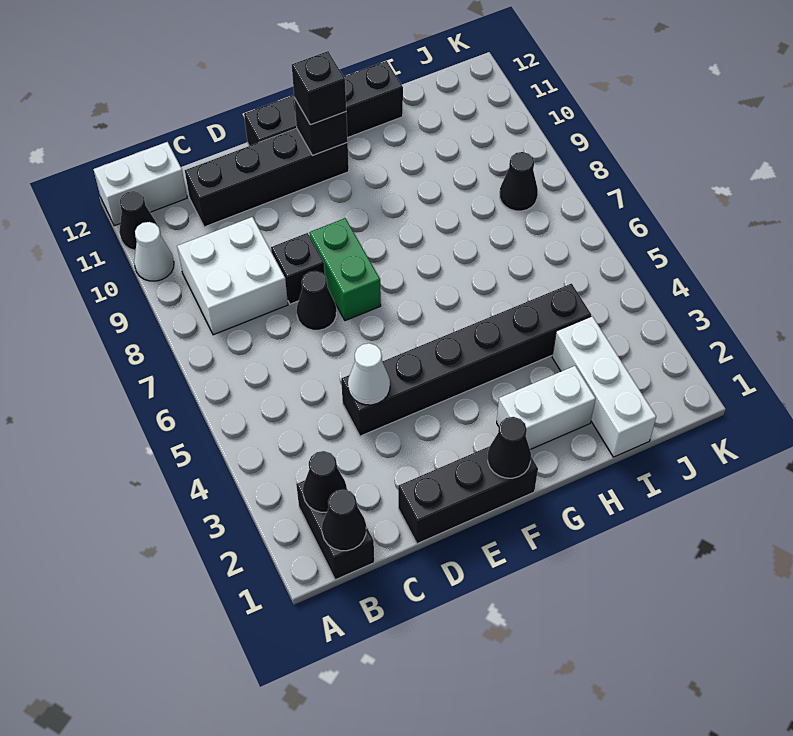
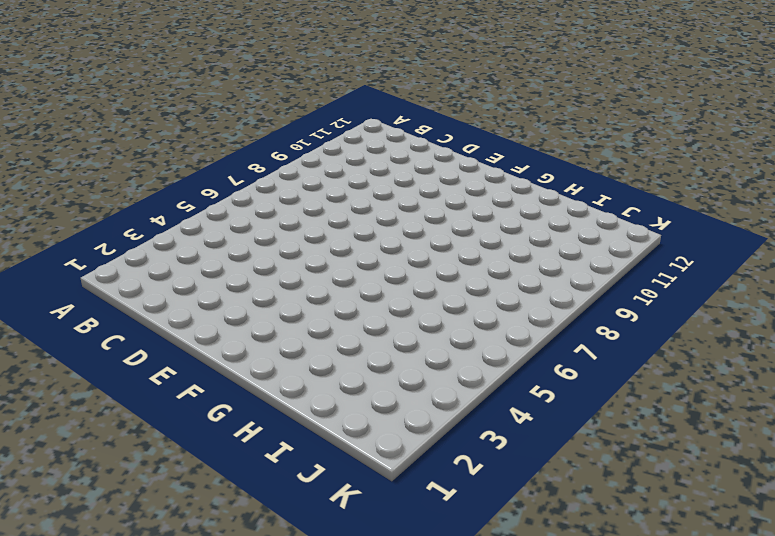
none -> white 1x1 cone [134,222,174,281]
none -> black 1x1 cone [119,191,157,250]
none -> white 1x2 brick [93,142,187,226]

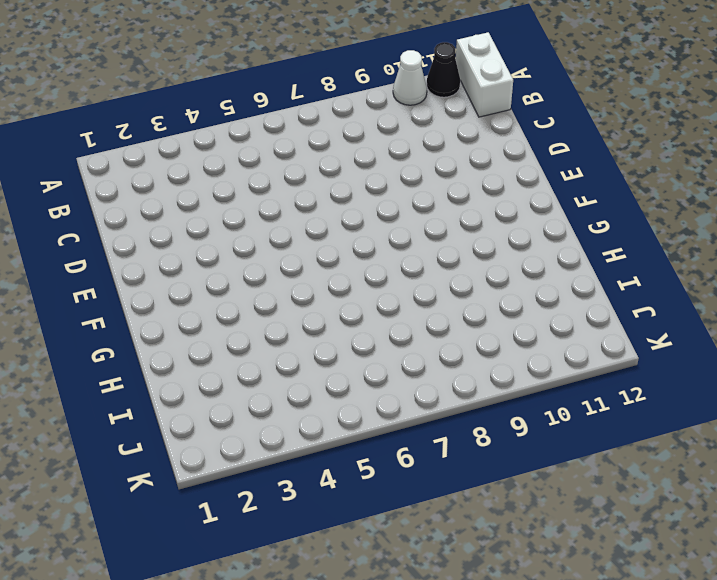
none -> black 1x2 brick [296,480,374,580]
none -> white 2x2 brick [177,217,288,335]
none -> black 1x4 brick [185,128,349,227]

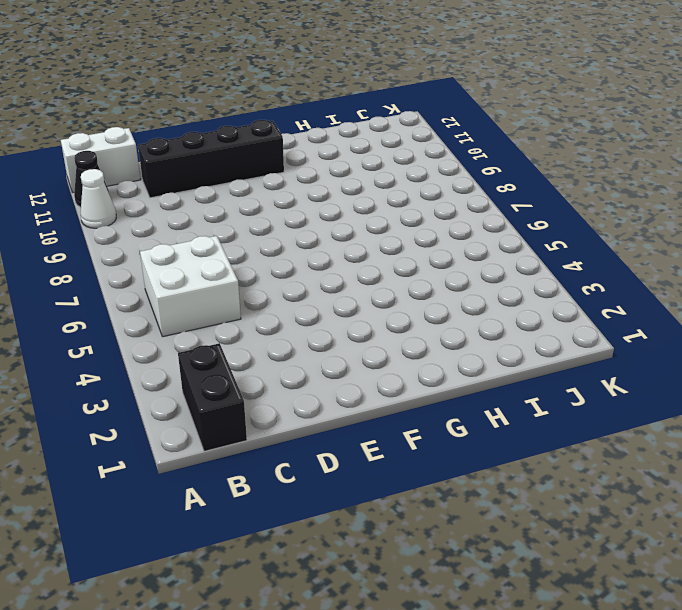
white 2x2 brick [140,236,241,337] -> white 2x2 brick moved to [177,217,288,335]
none -> black 1x3 brick [398,446,538,544]
none -> black 1x6 brick [341,284,591,436]
none -> black 1x1 cone [297,271,336,330]

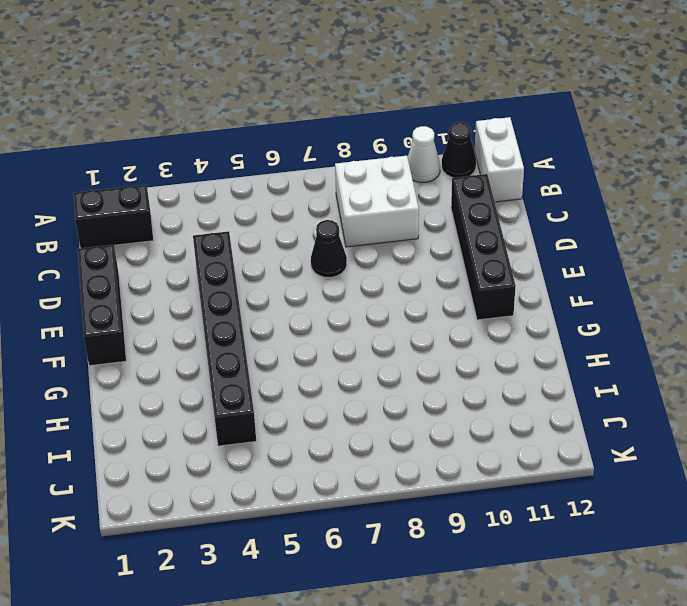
none -> black 1x1 brick [271,233,325,304]
none -> green 1x2 brick [309,218,381,321]
none -> black 1x4 brick [244,61,403,146]

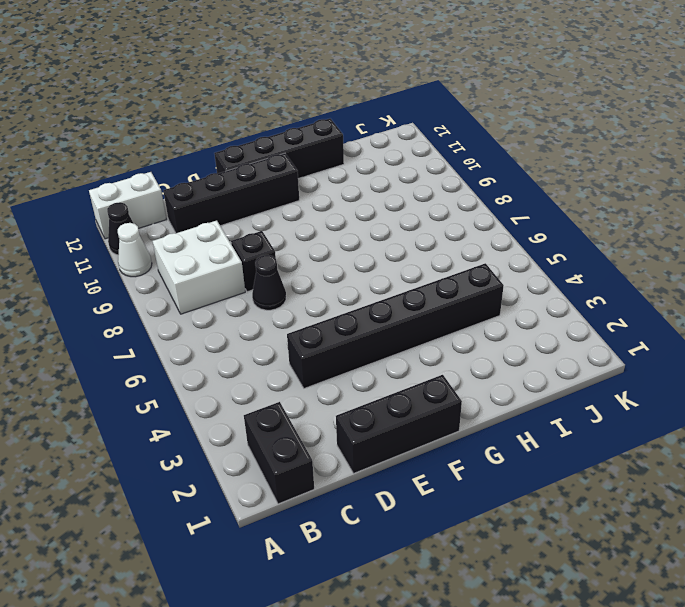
none -> green 1x2 brick [309,218,381,321]
none -> white 1x2 brick [497,366,595,449]
none -> white 1x3 brick [552,316,656,457]

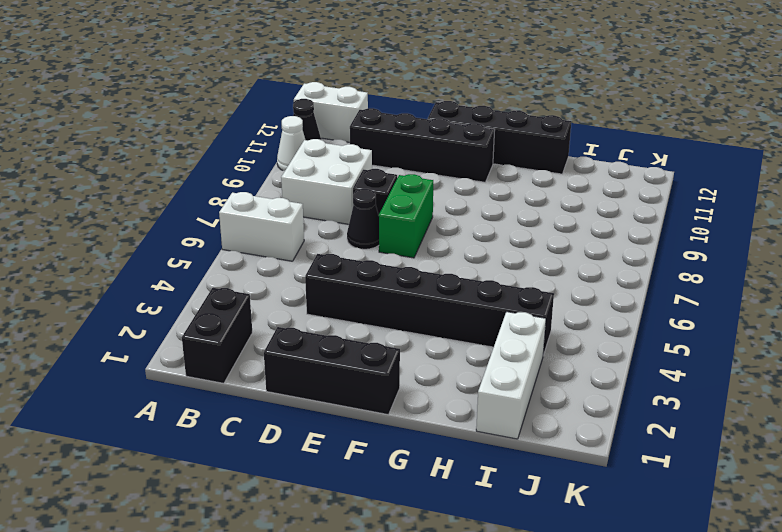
white 1x2 brick [219,192,304,261] -> white 1x2 brick moved to [497,366,595,449]
none -> black 1x1 cone [500,152,538,211]
none -> black 1x1 cone [322,489,366,551]
none -> black 1x1 cone [303,451,347,512]

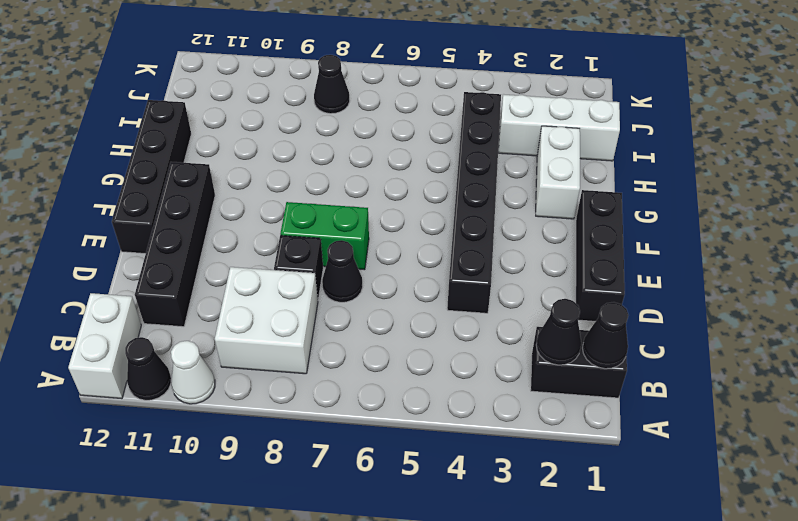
none -> white 1x1 cone [348,343,390,405]
none -> black 1x1 cone [488,417,531,478]
none -> black 1x1 brick [294,98,348,155]

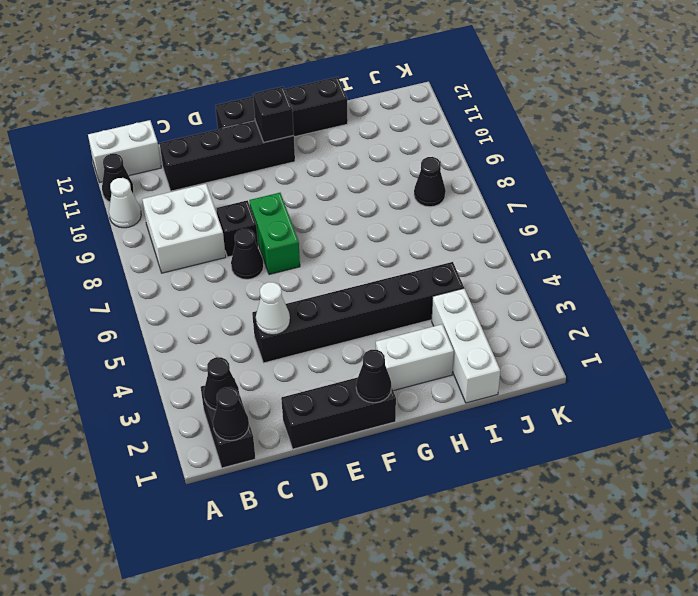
none -> black 1x1 brick [292,51,346,125]

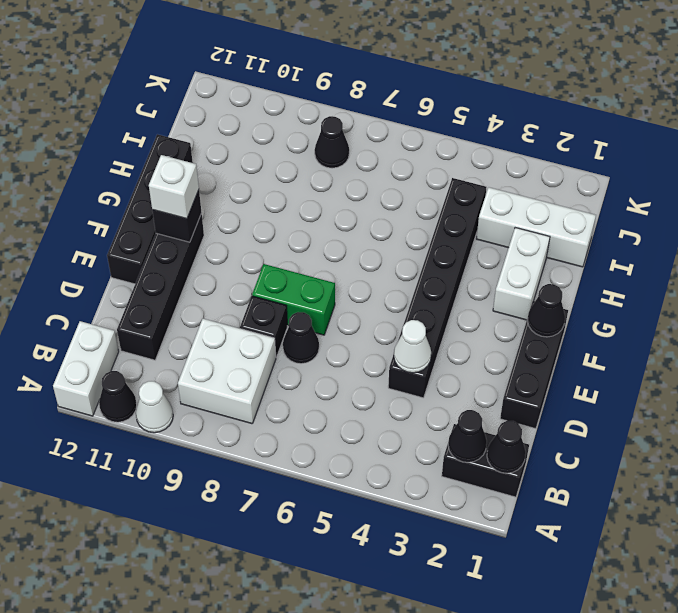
white 1x1 brick [149,155,199,219] -> black 1x1 brick [292,51,346,125]

